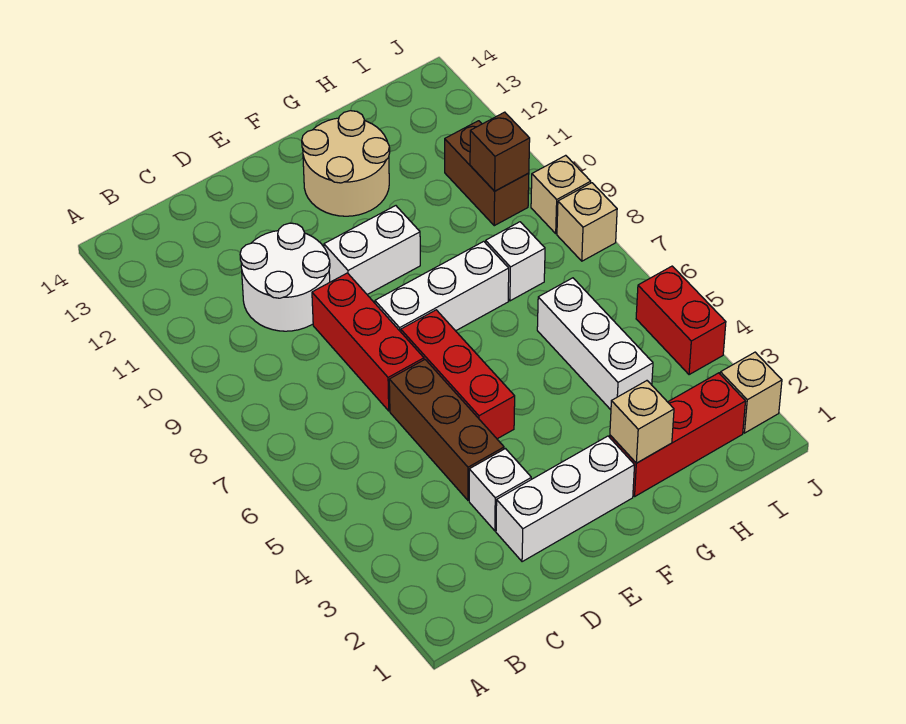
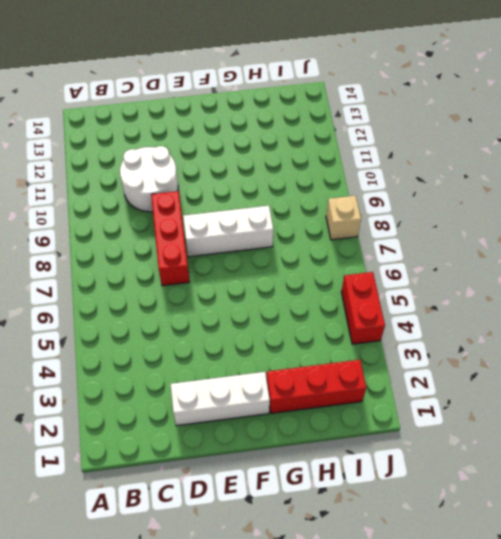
none -> white 1x1 brick [469,449,531,531]
none -> brown 1x3 brick [389,360,504,500]
none -> red 1x3 brick [401,310,515,439]

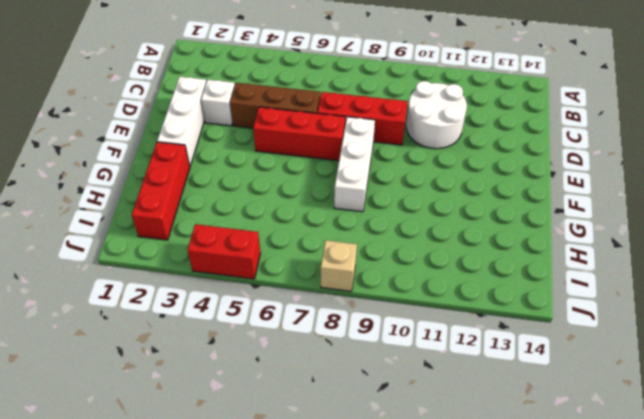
none -> white 1x2 brick [324,206,420,295]
none -> tan 2x2 round brick [302,111,390,216]
none -> white 1x3 brick [537,278,653,410]

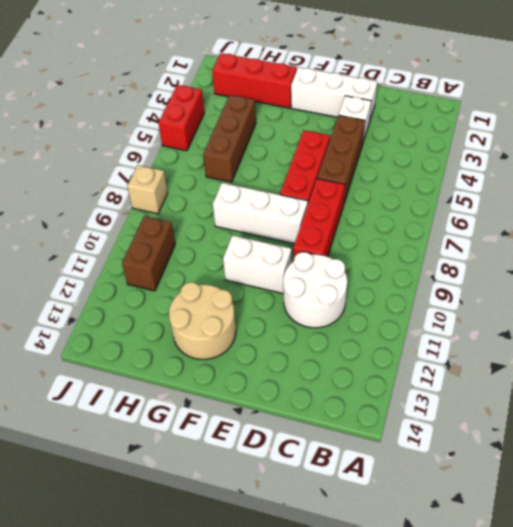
brown 1x3 brick [203,95,256,182] -> white 1x3 brick [537,278,653,410]
none -> white 1x1 brick [486,222,545,301]
none -> tan 1x1 brick [720,352,782,433]
none -> tan 1x1 brick [531,155,591,233]

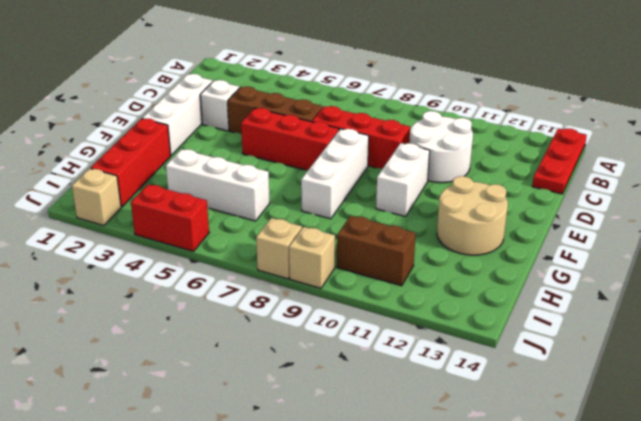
red 1x3 plate [532,128,587,194] -> none
none -> white 1x1 brick [486,222,545,301]
none -> tan 1x1 brick [610,381,674,463]
none -> brown 1x1 brick [470,112,530,191]

